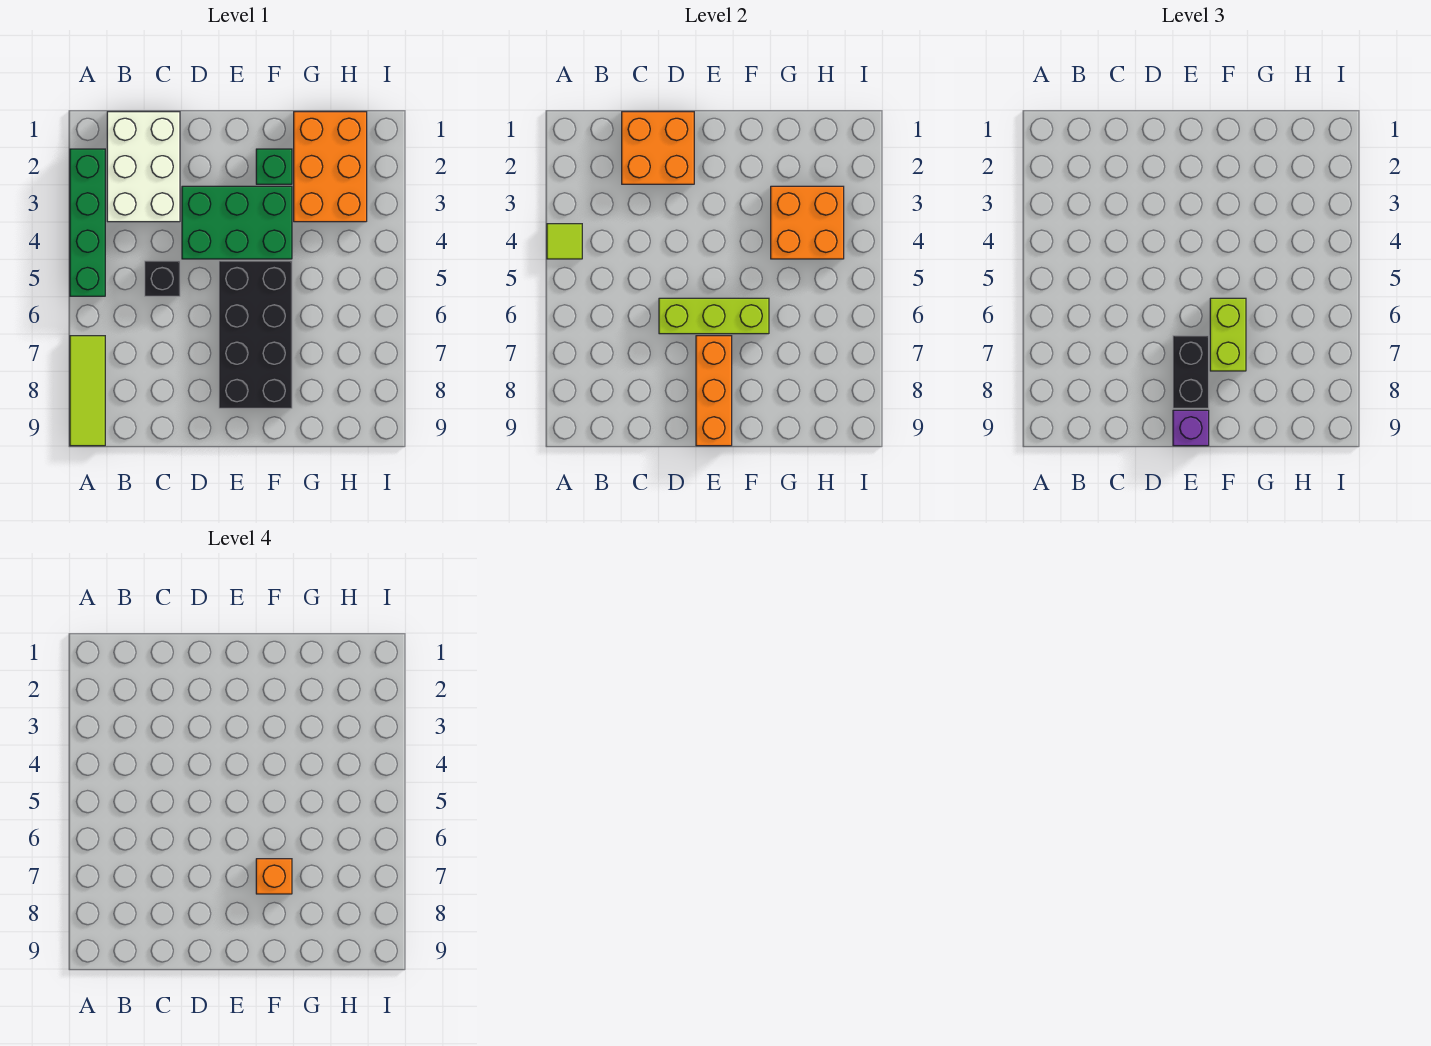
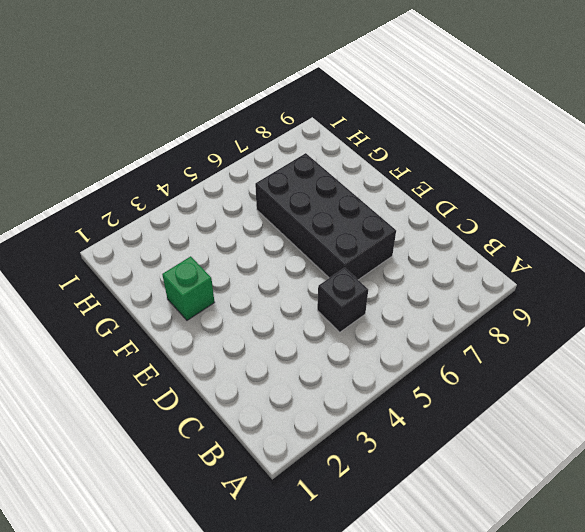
black 2x4 brick [255,153,396,280] -> black 2x4 brick turned to [219,261,292,408]
none -> green 1x4 brick [70,149,105,296]
none -> lime 1x3 tile [70,336,105,446]
none -> white 2x3 brick [107,112,180,222]

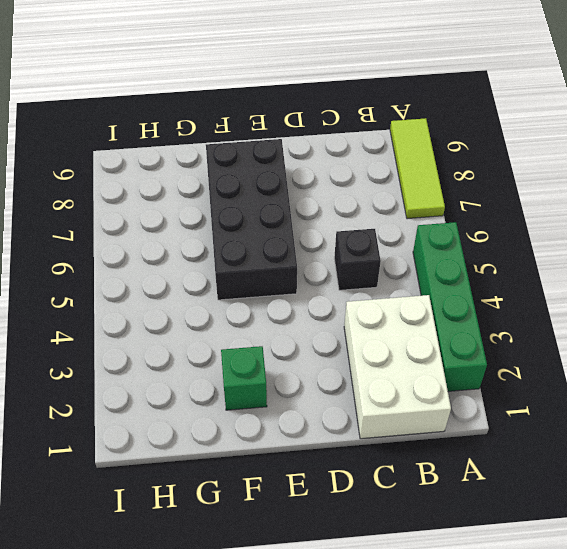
none -> green 2x3 brick [182,186,292,259]
none -> orange 2x3 brick [294,112,367,222]
none -> lime 1x1 tile [547,224,582,259]

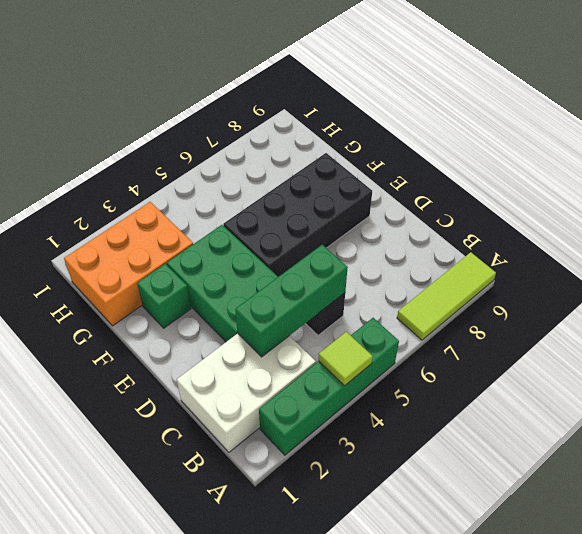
green 1x3 brick [235,245,348,357] -> none
none -> orange 2x2 brick [622,112,694,184]
none -> lime 1x3 brick [659,298,769,334]
none -> orange 1x3 brick [696,336,732,446]

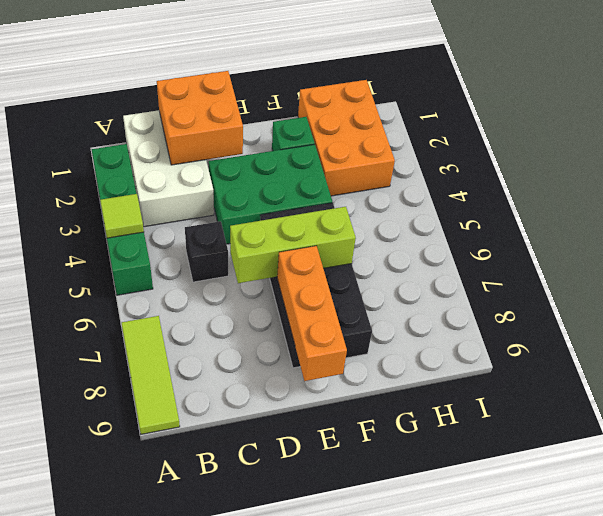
none -> orange 2x2 brick [771,186,844,259]
none -> black 1x2 brick [1173,336,1209,408]
none -> purple 1x1 brick [1173,410,1209,446]

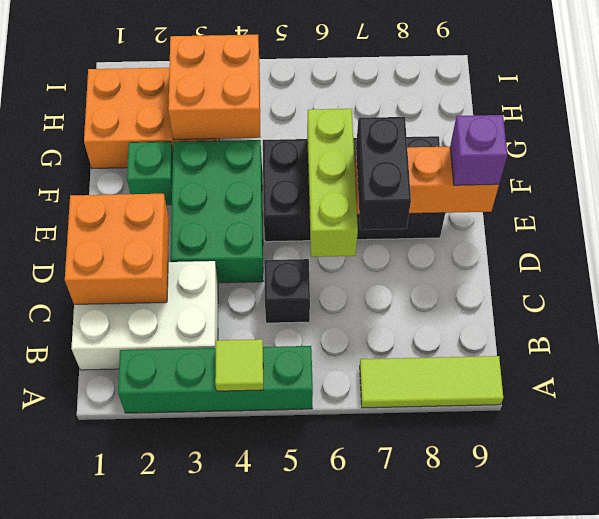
black 1x2 brick [356,117,411,230] -> black 1x2 brick turned to [1173,336,1209,408]
none -> lime 1x2 brick [1210,298,1246,371]
none -> orange 1x1 brick [256,859,292,894]

